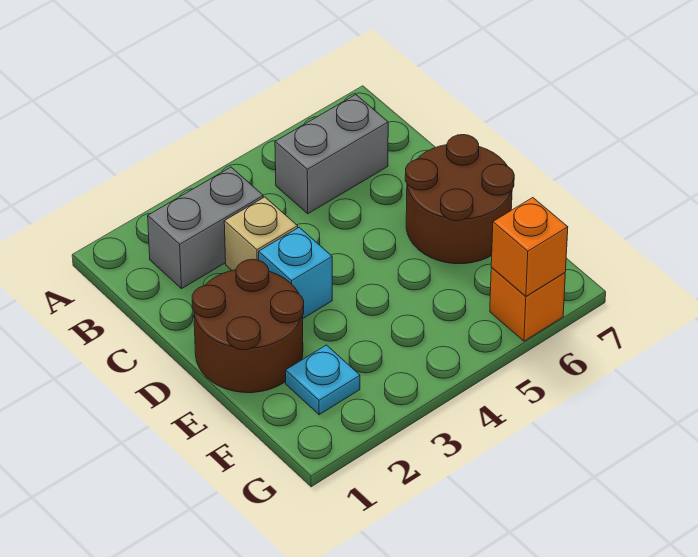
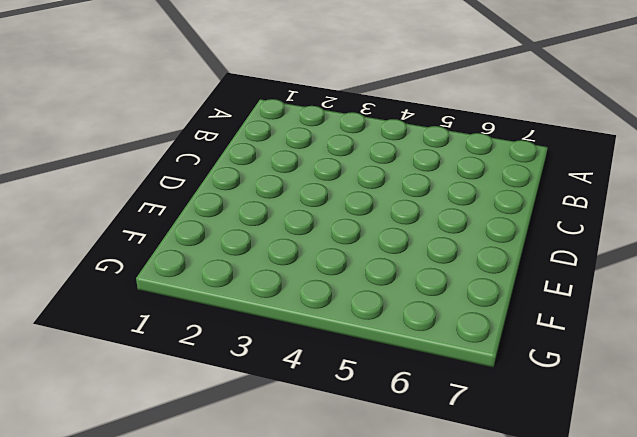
none -> grey 1x2 brick [148,167,263,289]
none -> grey 1x2 brick [275,95,388,214]

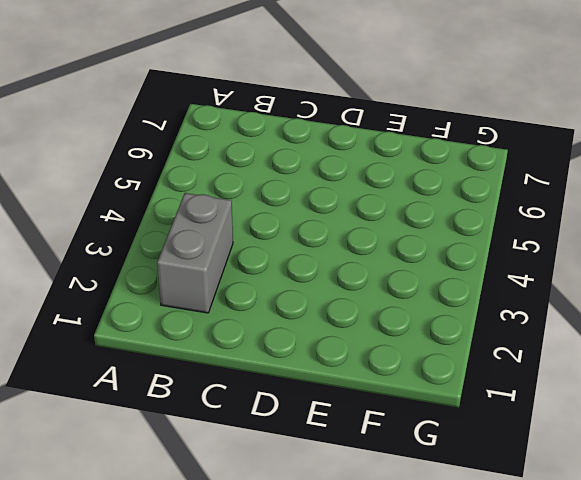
none -> grey 1x2 brick [275,95,388,214]
none -> tan 1x1 brick [224,197,298,271]

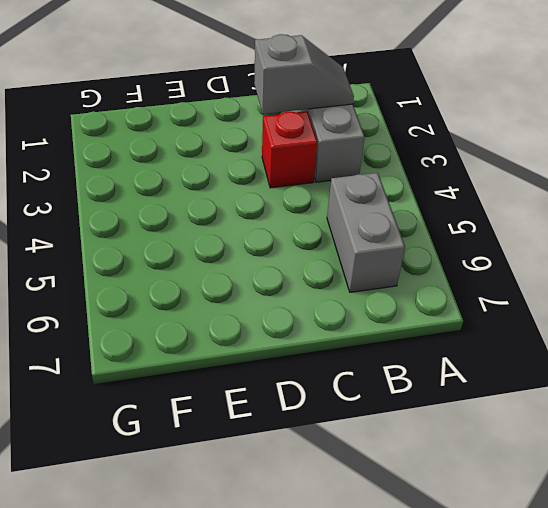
grey 1x2 slope [254,34,354,114] -> none
red 1x1 brick [262,111,317,188] -> tan 1x1 brick [224,197,298,271]
none -> brown 2x2 round brick [192,259,304,393]
none -> cyan 1x1 brick [259,227,332,318]

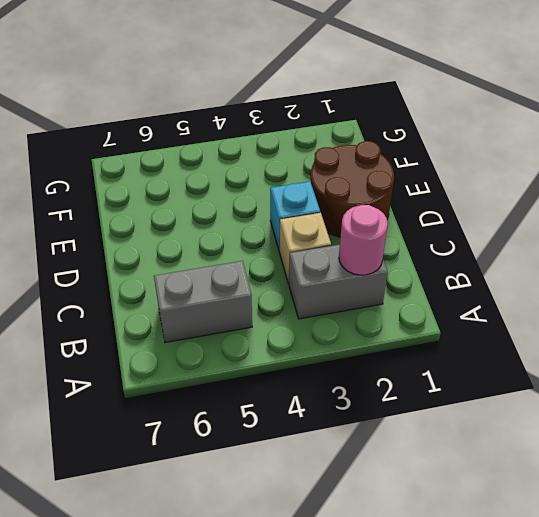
pink 1x1 round brick [339,205,388,275] -> none
none -> brown 2x2 round brick [405,135,514,264]
none -> cyan 1x1 plate [286,345,360,415]

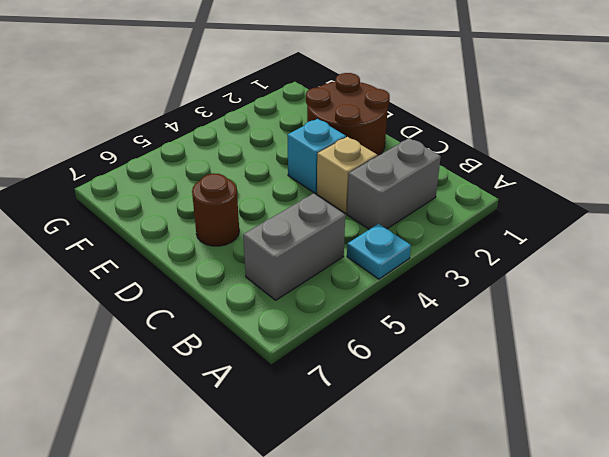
cyan 1x1 plate [347,224,411,279] -> cyan 1x1 plate moved to [286,345,360,415]
brown 1x1 round brick [192,173,239,246] -> brown 2x2 round brick [405,135,514,264]
none -> orange 1x1 brick [490,268,565,341]
none -> orange 1x1 brick [491,198,568,296]

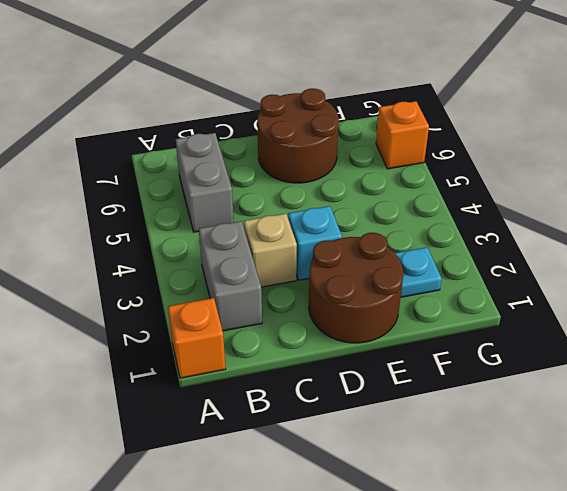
orange 1x1 brick [168,298,226,378] -> orange 1x1 brick moved to [491,198,568,296]

